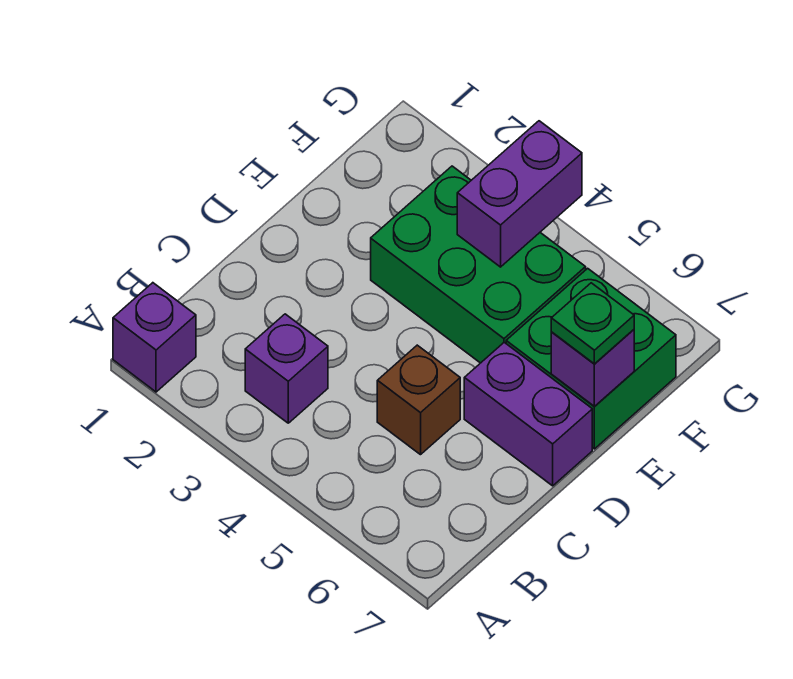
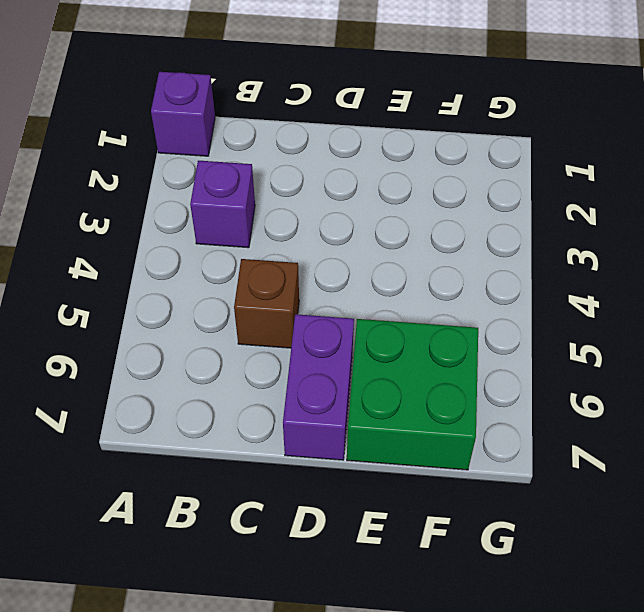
none -> green 2x3 brick [371,166,586,363]
none -> purple 1x1 brick [551,330,634,407]

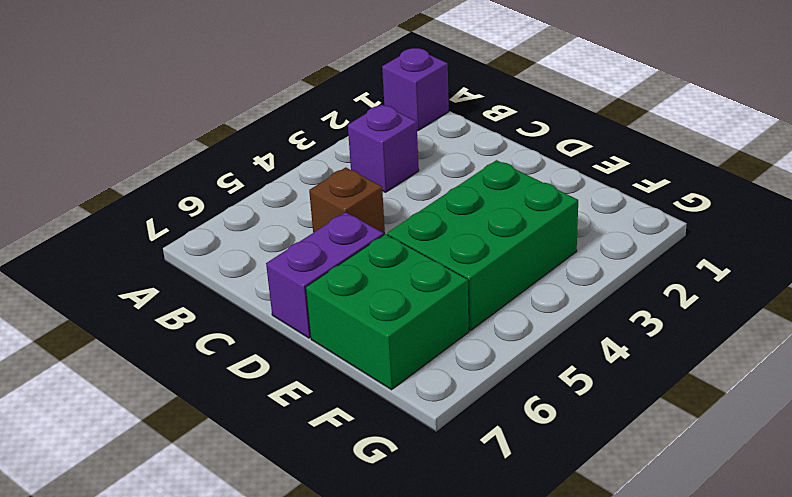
none -> purple 1x1 brick [551,330,634,407]
none -> purple 1x2 brick [457,121,582,267]

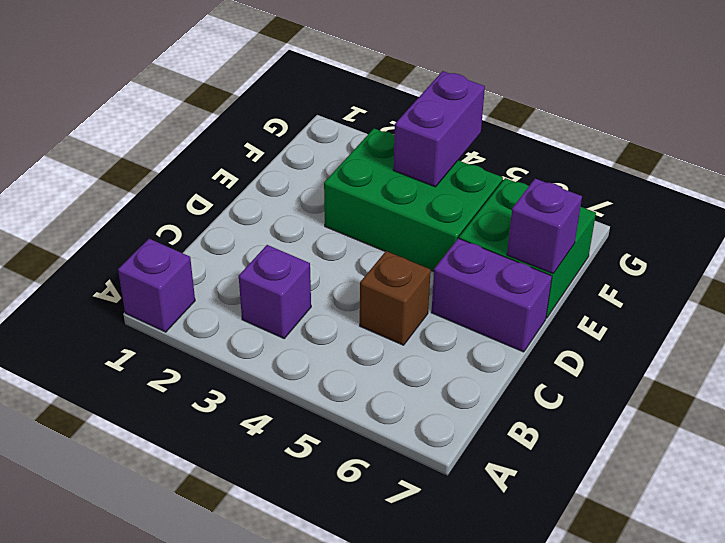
none -> green 1x1 plate [551,283,634,364]

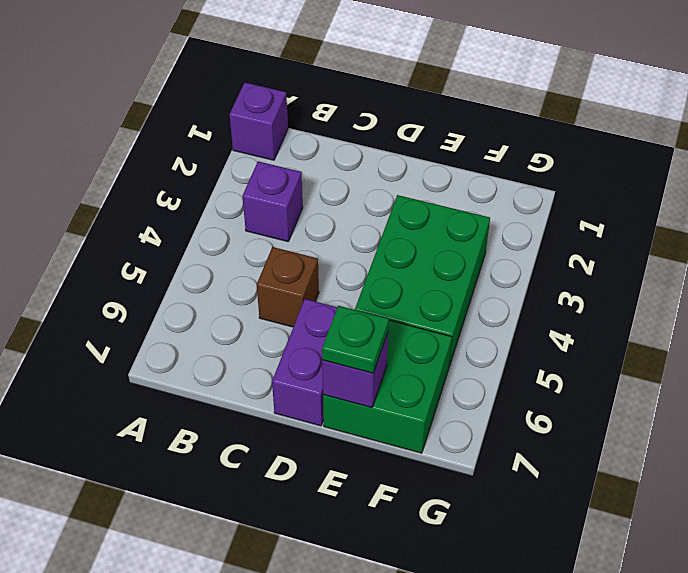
none -> purple 1x2 brick [457,121,582,267]

